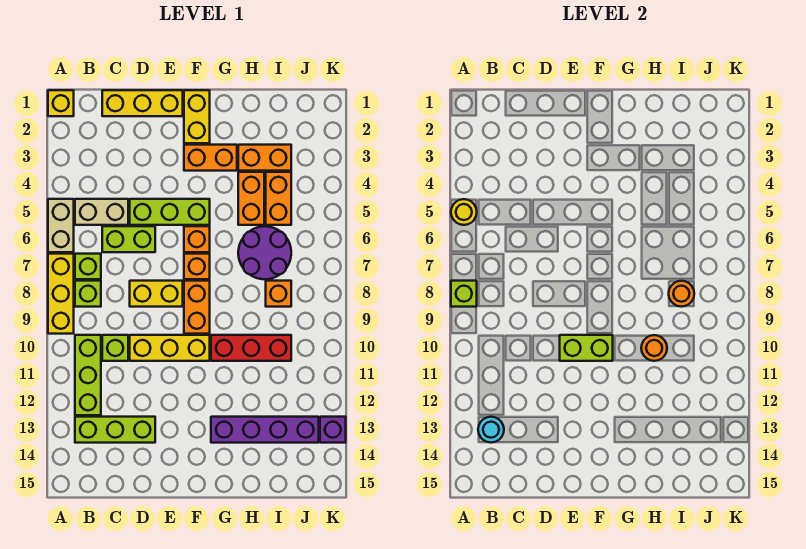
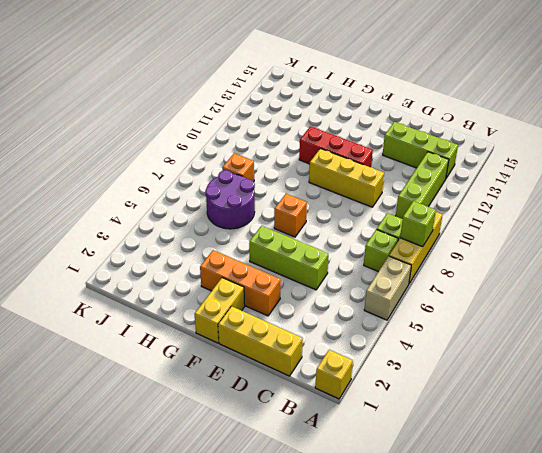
orange 1x3 brick [200,250,281,316] -> orange 1x2 brick [184,145,237,171]
red 1x3 brick [299,126,373,167] -> red 1x3 brick moved to [211,335,291,361]
none -> tan 1x2 brick [75,199,128,225]
none -> lime 1x2 brick [102,226,155,252]
none -> lime 1x1 brick [102,335,128,361]
none -> yellow 1x2 brick [130,281,183,307]

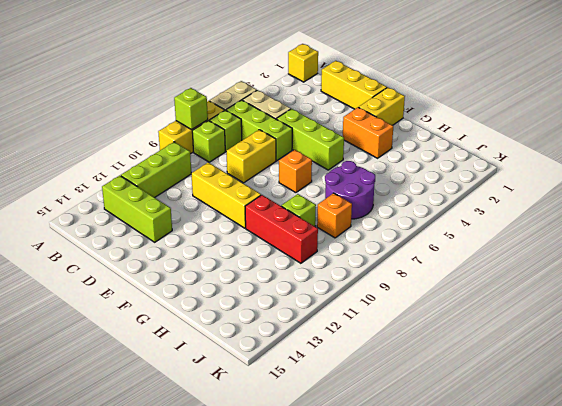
lime 1x3 brick [226,100,292,161] -> lime 1x2 brick [102,226,155,252]
yellow 1x2 brick [226,130,276,183] -> yellow 1x2 brick turned to [130,281,183,307]
lime 1x1 brick [282,194,316,226] -> lime 1x1 brick moved to [102,335,128,361]
none -> orange 1x1 brick [184,226,210,252]
none -> orange 1x2 brick [184,281,210,334]
none -> purple 1x4 brick [211,417,319,443]
none -> orange 1x2 brick [238,145,291,171]

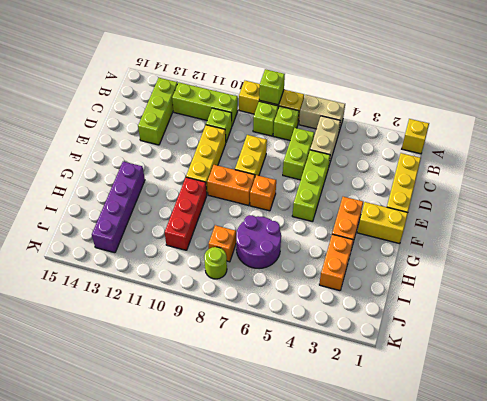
lime 1x1 round brick [204,247,227,279] -> none
none -> orange 1x1 brick [184,226,210,252]
none -> orange 1x2 brick [238,172,264,225]
none -> orange 1x2 brick [266,172,291,225]
none -> purple 1x1 brick [320,417,346,443]

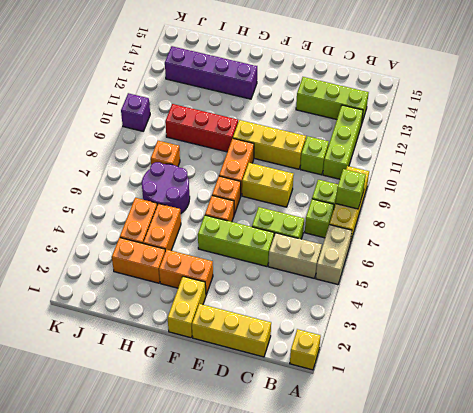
purple 1x1 brick [121,93,150,131] -> purple 1x1 brick moved to [320,417,346,443]
none -> yellow 1x1 round brick [451,199,477,225]
none -> cyan 1x1 round brick [478,417,504,443]
none -> lime 1x2 brick [560,335,613,361]
none -> orange 1x1 round brick [641,335,667,361]

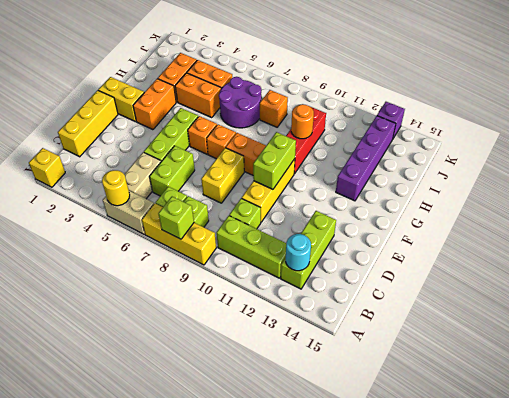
none -> orange 1x1 round brick [669,281,694,307]

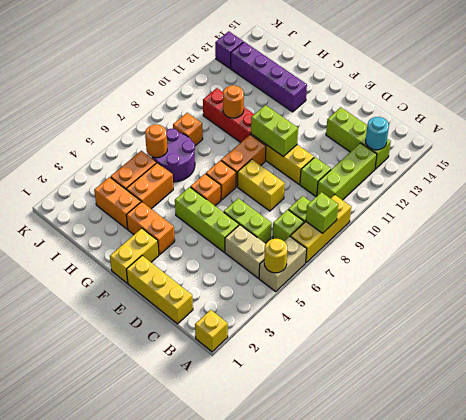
orange 1x1 round brick [145,125,167,158] -> orange 1x1 round brick moved to [669,281,694,307]

